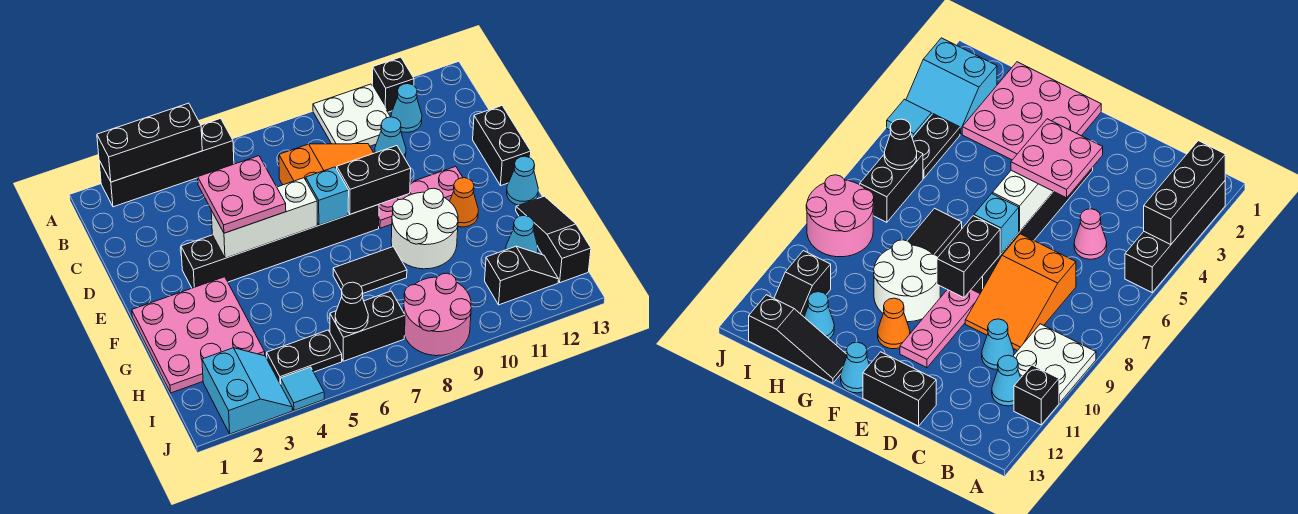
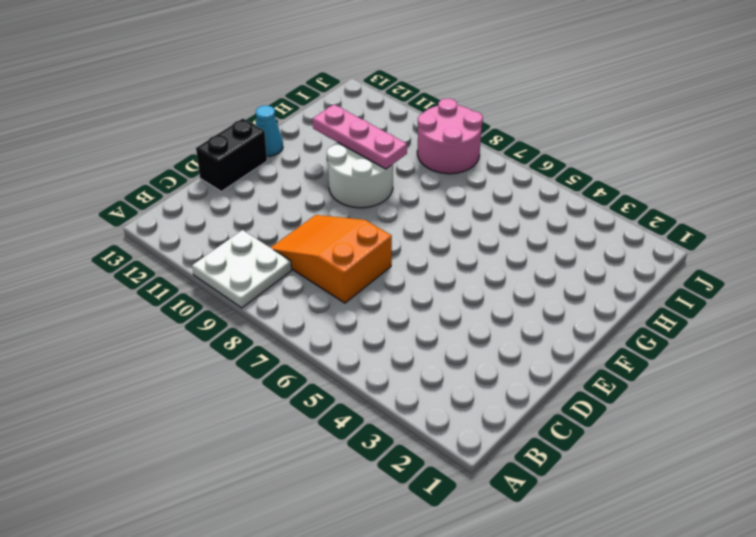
pink 1x3 plate [313,105,407,169] -> pink 1x3 plate moved to [379,167,463,228]
none -> black 1x4 brick [99,118,234,207]
none -> black 1x1 brick [372,57,414,112]
none -> cyan 1x1 cone [391,84,422,132]

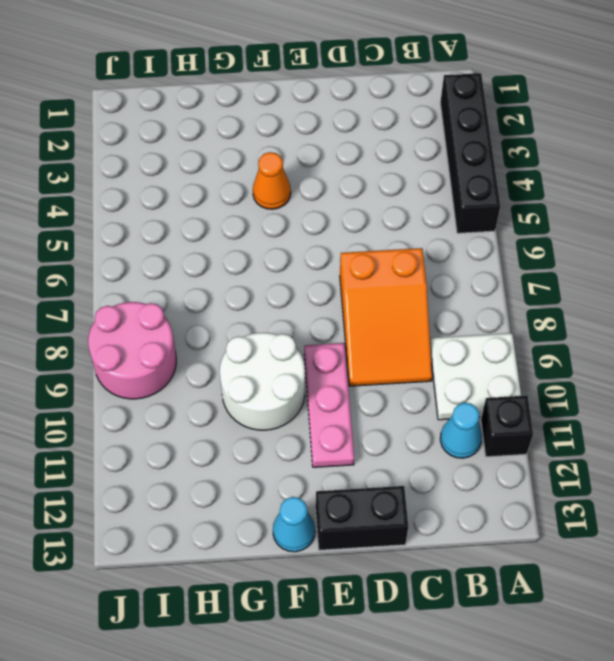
orange 1x1 cone [253,152,291,209] -> orange 1x1 cone moved to [450,178,478,227]
none -> pink 1x1 cone [1074,209,1107,259]
none -> cyan 1x1 cone [375,117,406,158]
none -> black 1x6 brick [181,205,379,288]

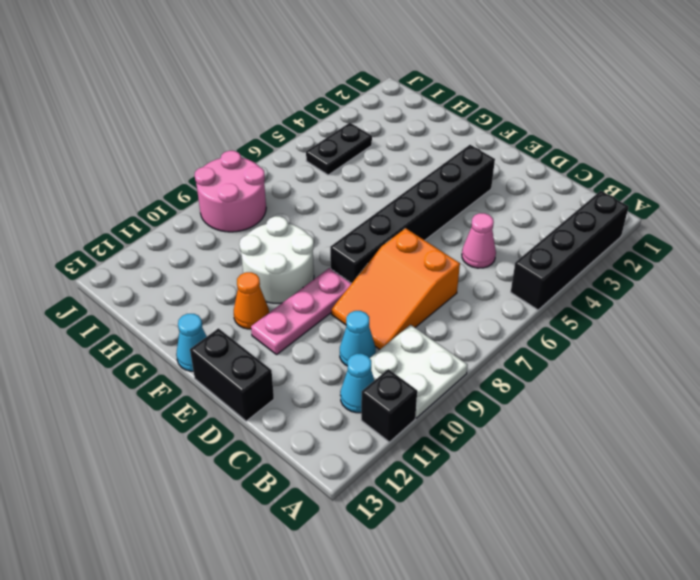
none -> pink 3x3 plate [132,277,265,393]
none -> black 1x2 tile [333,247,407,293]
none -> black 1x3 slope [516,196,591,283]

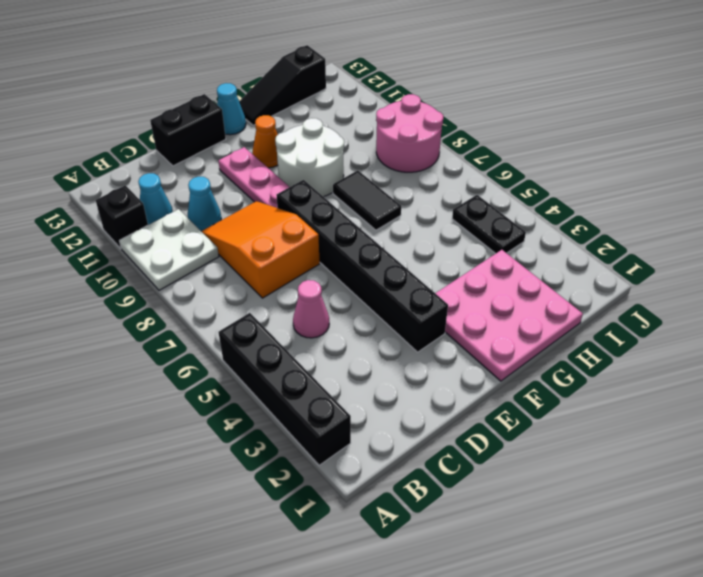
none -> cyan 1x1 cone [506,215,538,253]
none -> cyan 2x2 slope [202,348,292,434]
none -> black 1x2 brick [330,291,405,361]

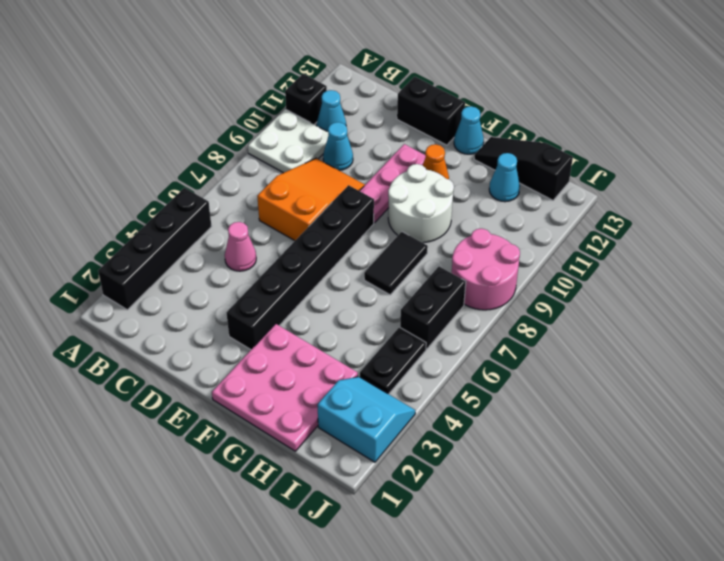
none -> black 1x2 slope [485,246,558,305]
none -> cyan 1x1 tile [281,367,324,410]
none -> black 1x3 brick [97,103,202,182]

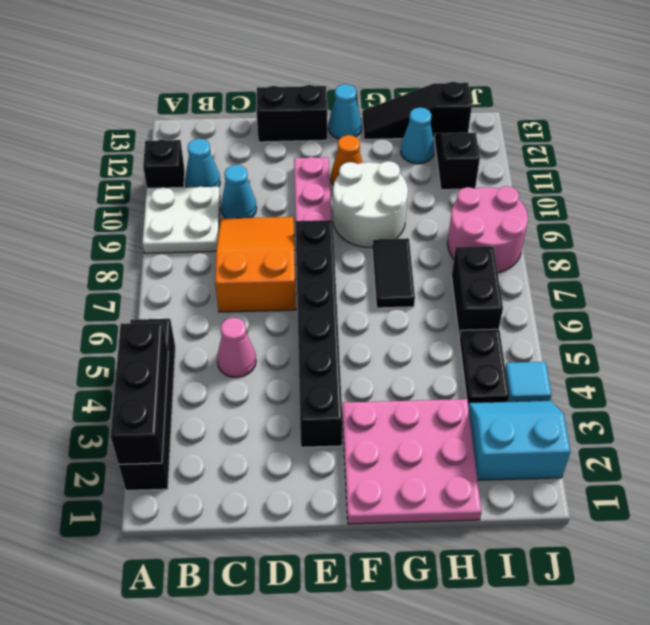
none -> white 1x3 brick [211,178,317,258]
none -> cyan 1x1 brick [306,167,349,225]
none -> black 1x2 brick [337,146,411,214]

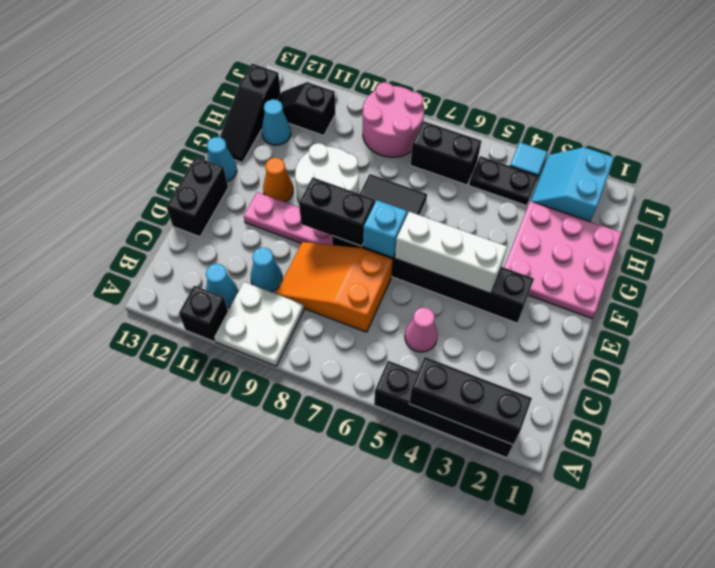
none -> black 1x1 cone [335,282,368,333]
none -> pink 2x2 plate [198,156,286,233]

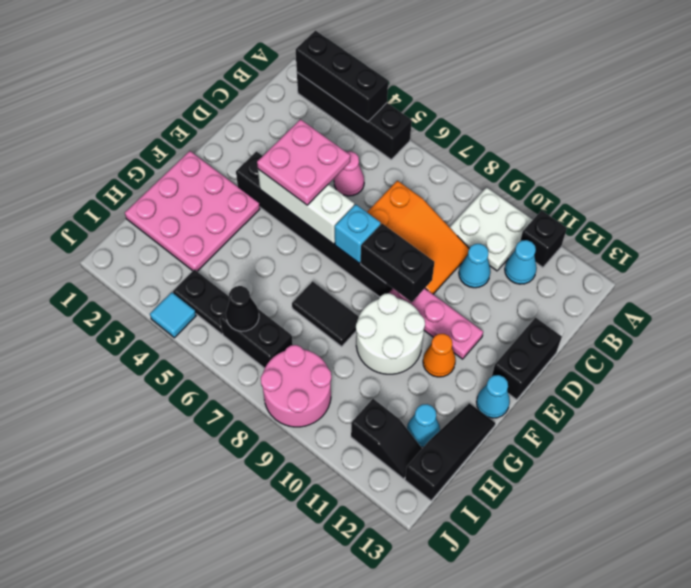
none -> cyan 2x2 slope [202,348,292,434]

